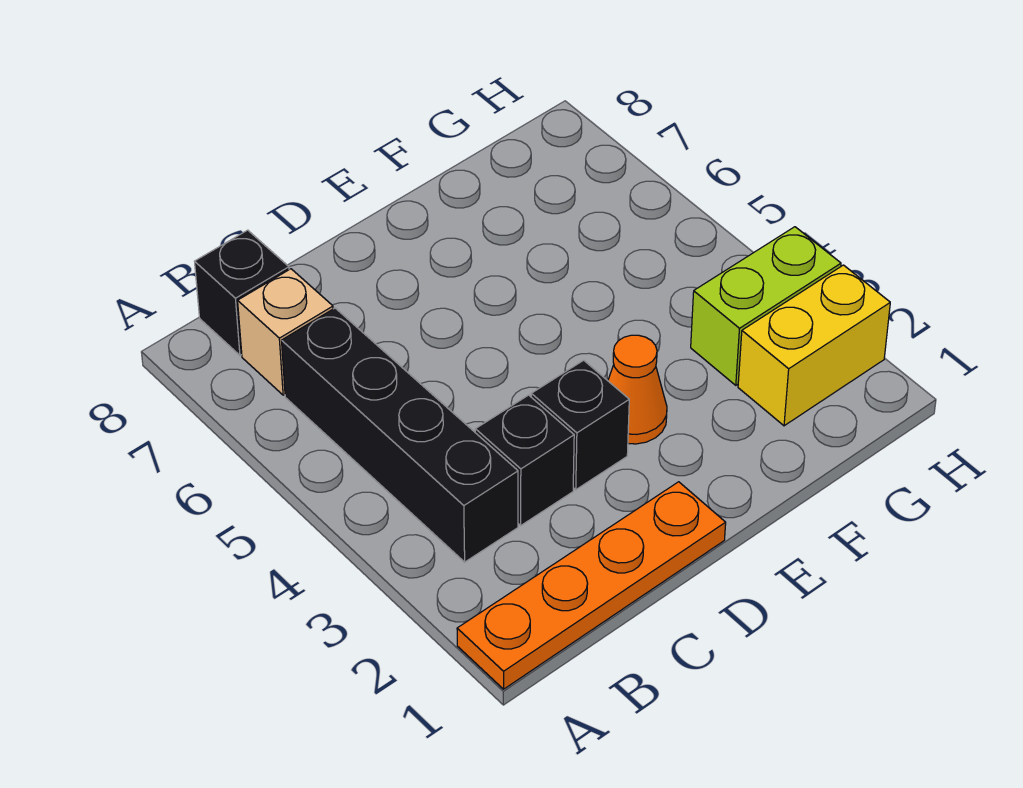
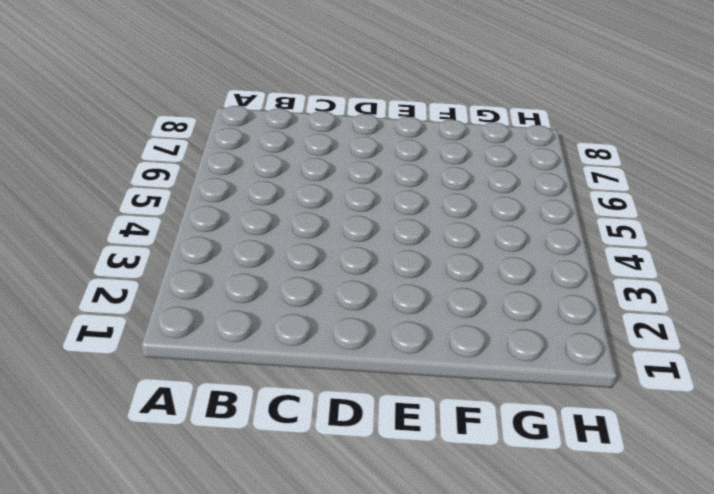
none -> orange 1x4 plate [457,482,726,689]
none -> black 1x4 brick [282,308,518,562]

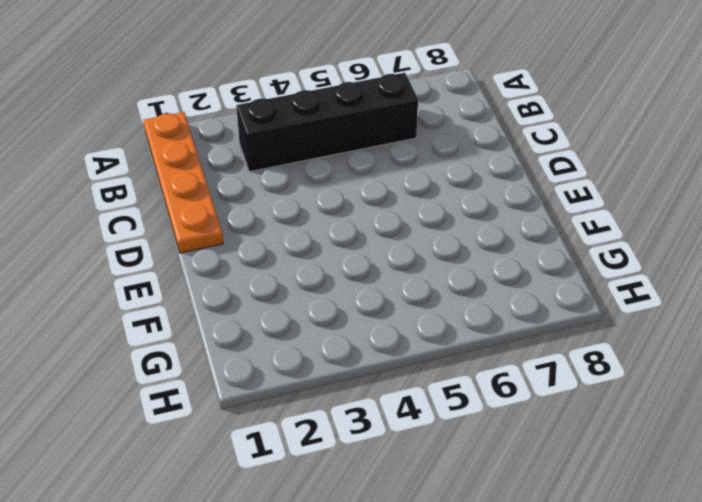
none -> tan 1x1 brick [238,269,333,395]
none -> black 1x1 brick [195,230,289,355]

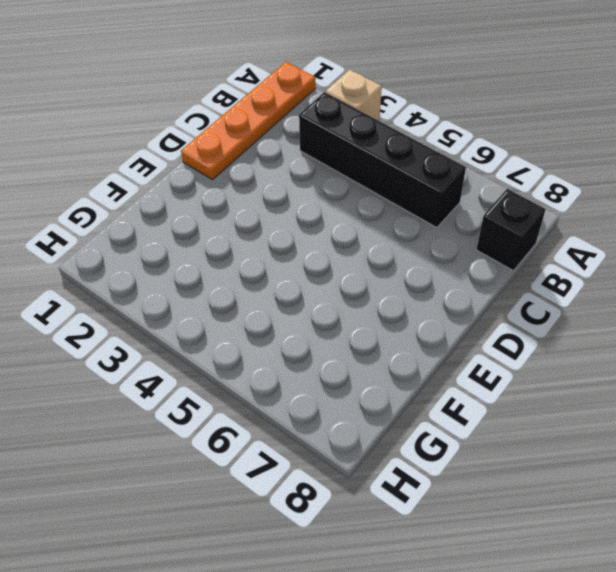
tan 1x1 brick [325,70,382,121] -> tan 1x1 brick moved to [238,269,333,395]
none -> black 1x1 brick [475,395,574,525]
none -> black 1x1 brick [531,360,629,490]

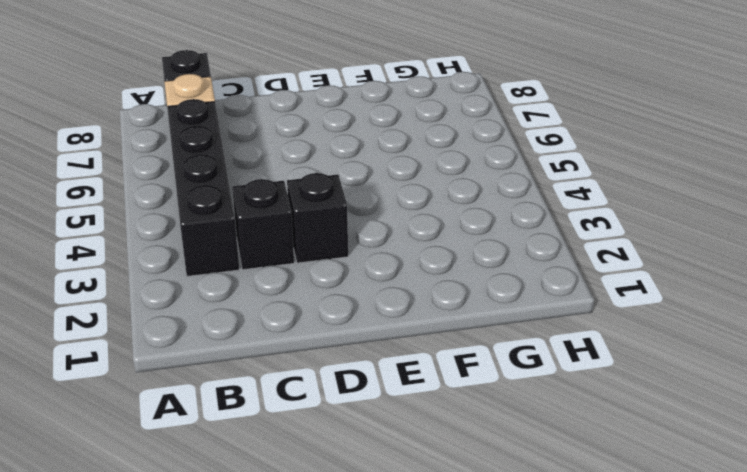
none -> orange 1x4 plate [457,482,726,689]
none -> orange 1x1 cone [608,335,667,444]

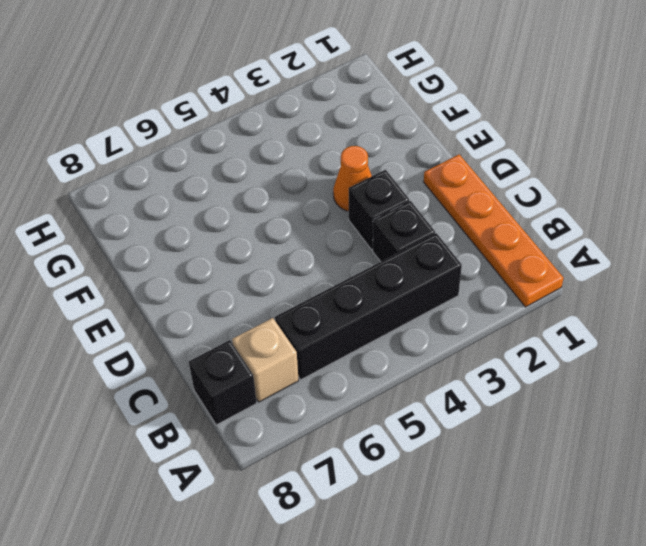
none -> yellow 1x2 brick [738,265,890,426]
none -> lime 1x2 brick [691,227,841,385]

